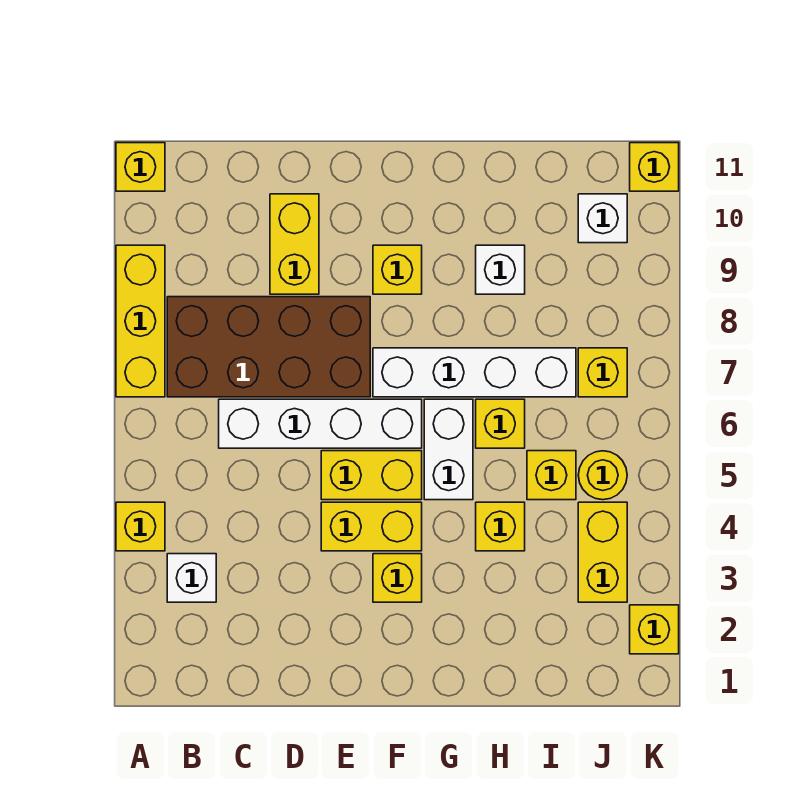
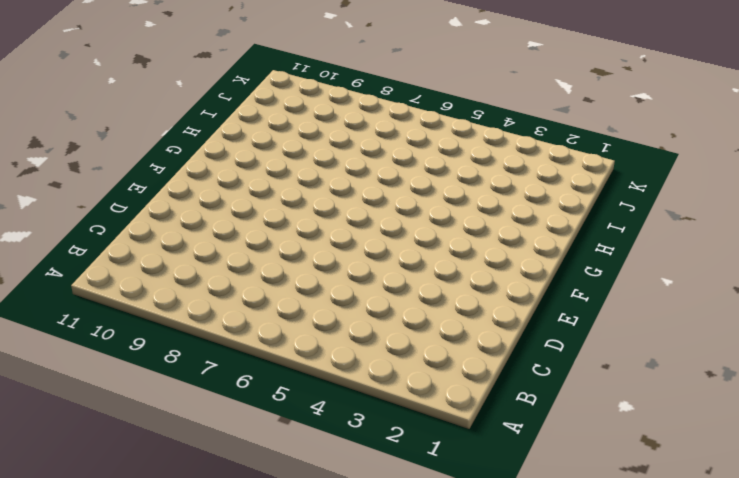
none -> yellow 1x1 brick [116,502,165,551]
none -> yellow 1x3 brick [116,245,165,397]
none -> yellow 1x1 brick [116,143,165,191]

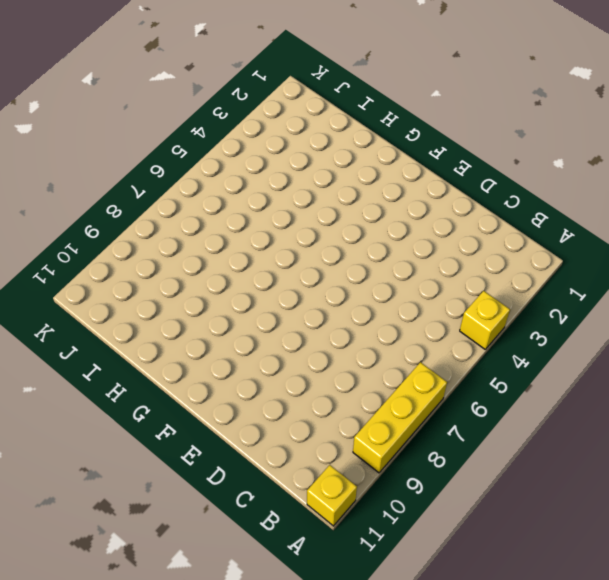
none -> white 1x1 brick [167,554,216,602]
none -> brown 2x4 brick [167,297,370,397]
none -> white 1x4 brick [219,399,422,448]

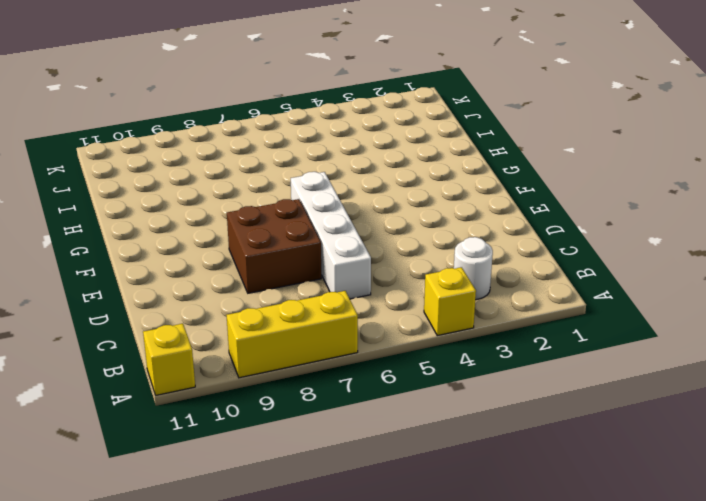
white 1x1 round brick [454,237,493,300] -> white 1x1 brick [167,554,216,602]
brown 2x2 brick [227,199,321,293] -> brown 2x4 brick [167,297,370,397]
none -> yellow 1x2 brick [270,194,319,294]
none -> yellow 1x2 brick [321,502,422,551]
none -> yellow 1x2 brick [321,451,422,500]

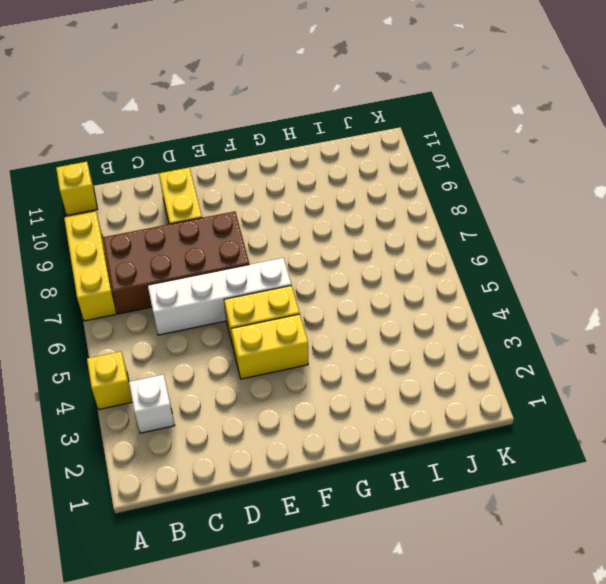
none -> yellow 1x1 brick [373,554,422,602]
none -> white 1x4 brick [373,348,576,397]
none -> yellow 1x1 brick [373,245,422,294]

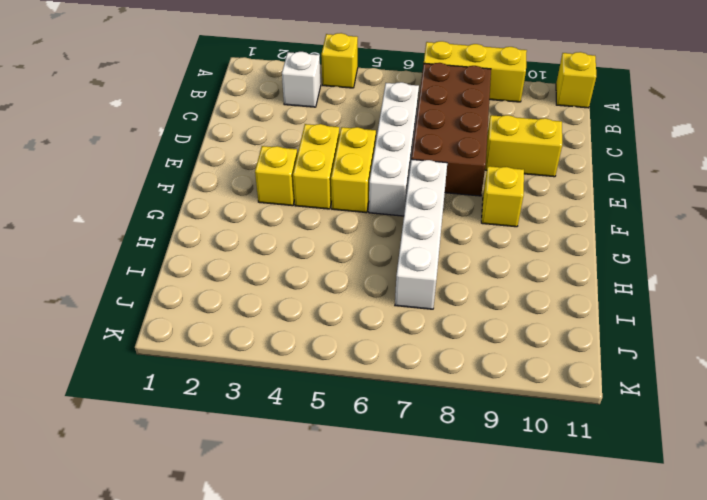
none -> white 1x2 brick [424,399,473,500]
none -> yellow 1x1 brick [476,502,525,551]
none -> yellow 1x1 brick [476,399,525,448]

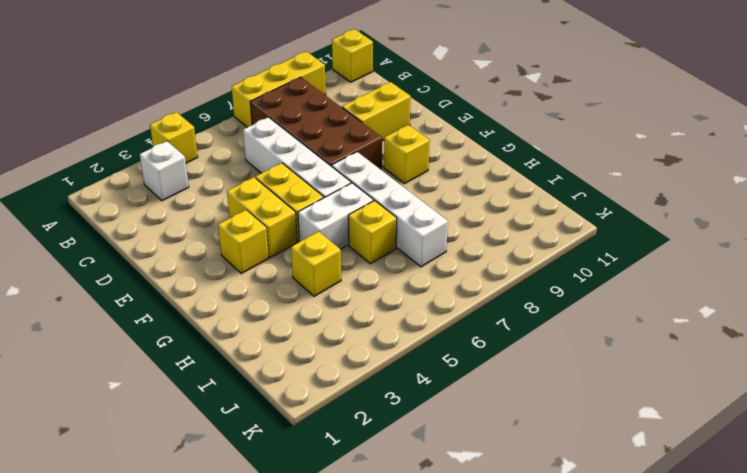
none -> white 1x1 brick [476,245,525,294]
none -> yellow 1x1 brick [527,451,576,500]
none -> yellow 1x2 brick [578,502,627,602]

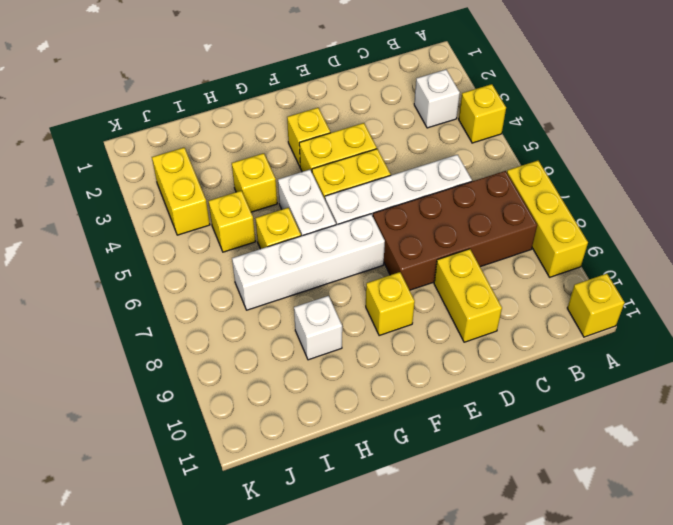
none -> yellow 1x1 round brick [578,451,627,500]
none -> yellow 1x1 brick [578,348,627,397]
none -> white 1x1 brick [578,194,627,243]

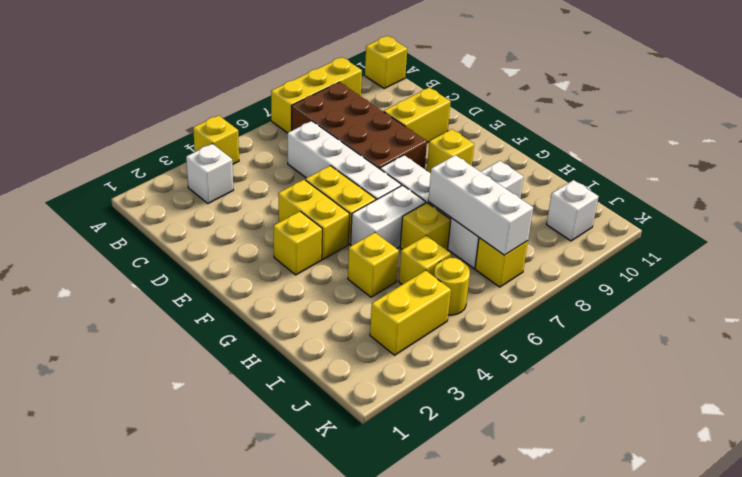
white 1x3 brick [428,155,533,255] -> none
none -> yellow 1x1 brick [630,605,679,654]
none -> yellow 1x1 brick [630,143,679,191]

